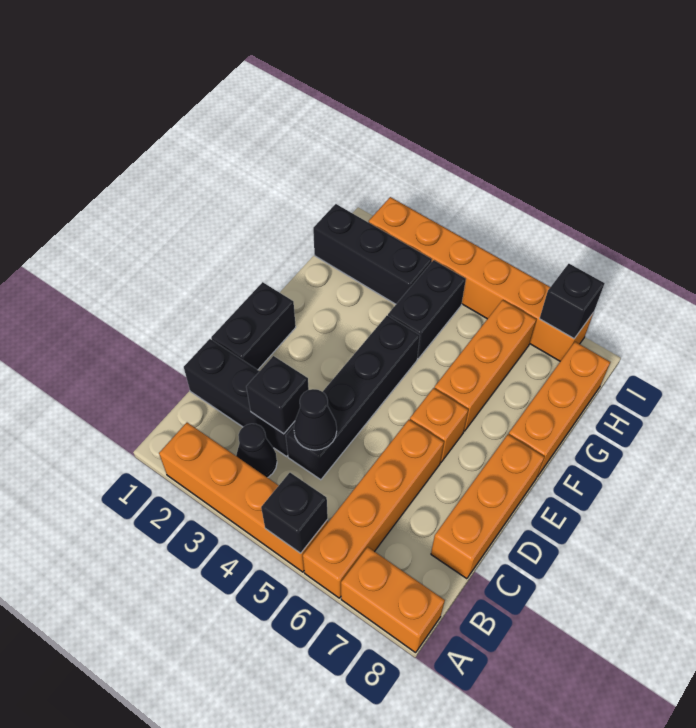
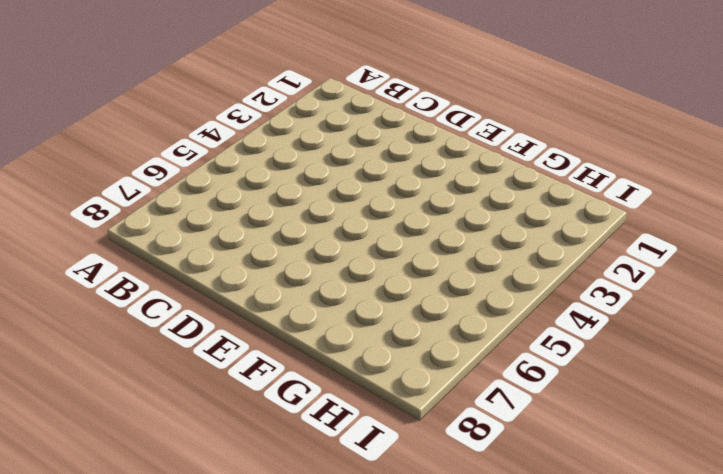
none -> orange 1x4 brick [159,423,328,572]
none -> orange 1x4 brick [303,420,444,598]
none -> orange 1x2 brick [341,547,445,653]

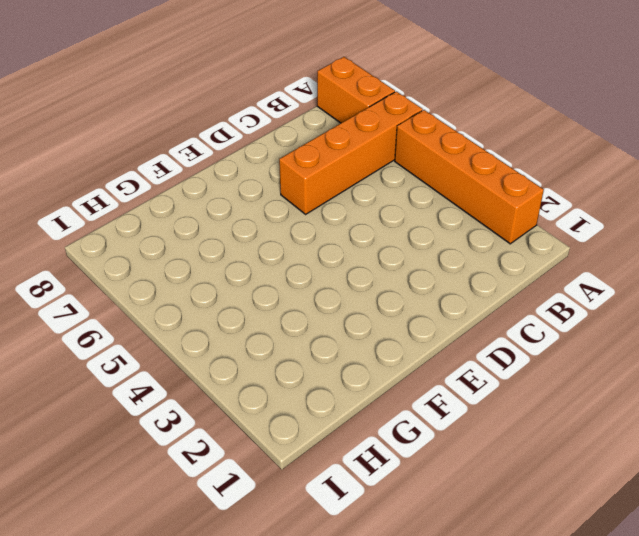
none -> black 1x1 cone [236,424,277,478]
none -> black 1x3 brick [184,339,295,456]
none -> black 1x4 brick [286,315,420,480]

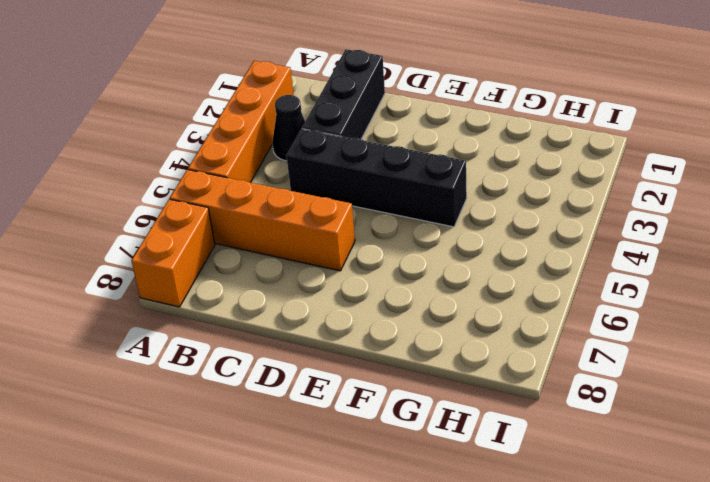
none -> orange 1x3 brick [431,434,544,579]
none -> black 1x2 brick [211,282,296,370]
none -> orange 1x1 brick [410,388,468,462]

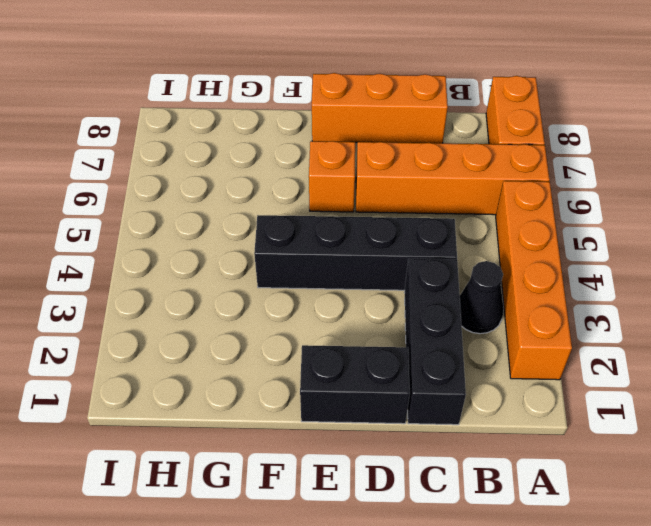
none -> orange 1x3 brick [434,300,536,431]
none -> orange 1x3 brick [509,342,610,477]
none -> black 1x2 brick [388,260,466,359]

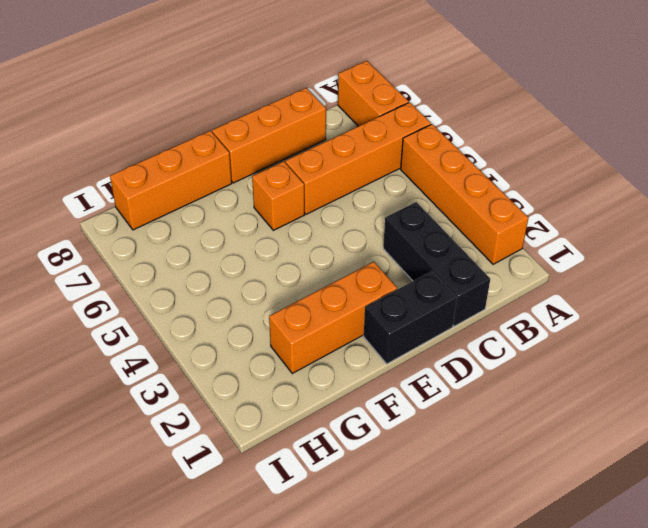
orange 1x3 brick [269,262,397,373] -> orange 1x3 brick moved to [434,300,536,431]
none -> black 1x1 cone [236,424,277,478]
none -> black 1x4 brick [286,315,420,480]
none -> black 1x2 brick [388,260,466,359]

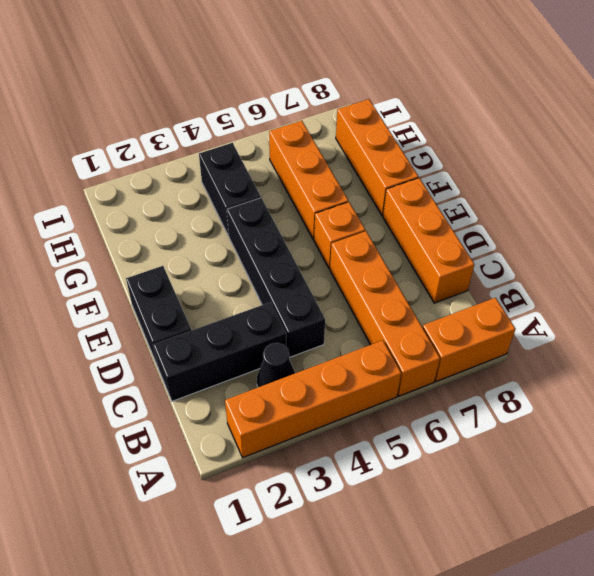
none -> black 1x3 brick [313,204,432,304]
none -> orange 1x6 brick [369,197,594,361]
none -> black 1x1 brick [261,473,328,553]

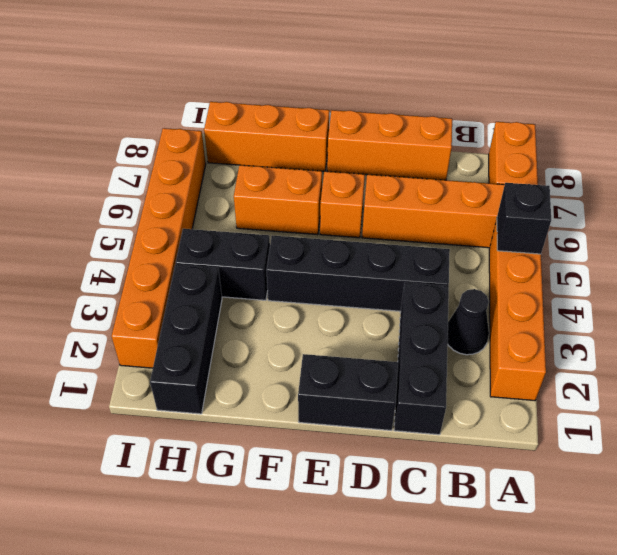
orange 1x2 brick [234,165,322,235] -> orange 1x3 brick [434,300,536,431]
none -> black 1x1 brick [246,356,309,434]
none -> black 1x1 cone [294,389,337,450]
none -> black 1x1 brick [540,264,605,339]

